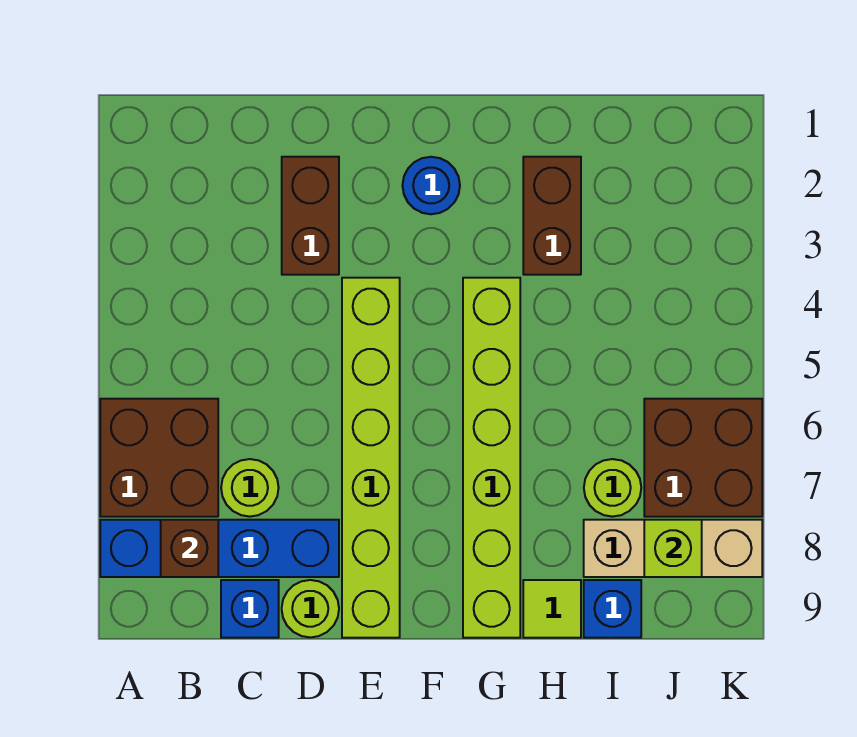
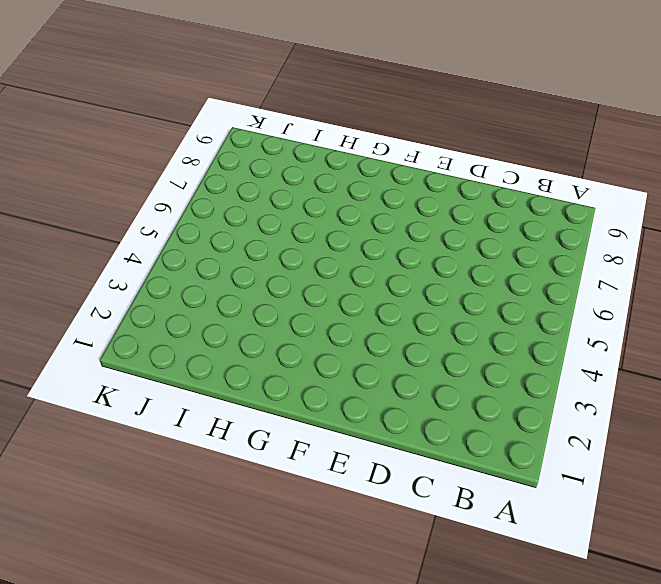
none -> brown 2x2 brick [100,399,218,517]
none -> blue 1x4 brick [100,520,339,577]
none -> lime 1x1 round brick [221,459,279,517]

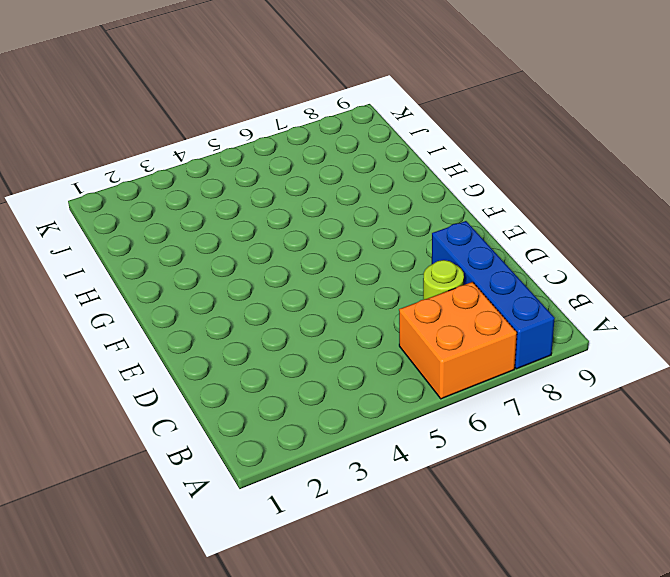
orange 2x2 brick [399,282,517,399] -> brown 2x2 brick [100,399,218,517]
none -> blue 1x1 brick [221,580,279,638]
none -> brown 1x2 brick [282,157,339,275]
none -> lime 1x1 round brick [282,580,339,637]

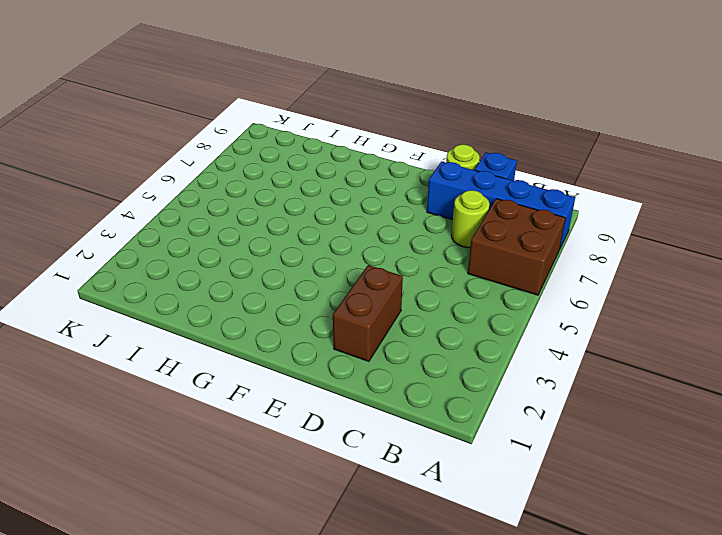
none -> lime 1x6 brick [342,278,400,638]
none -> blue 1x1 round brick [402,157,460,214]
none -> lime 1x6 brick [463,278,520,638]

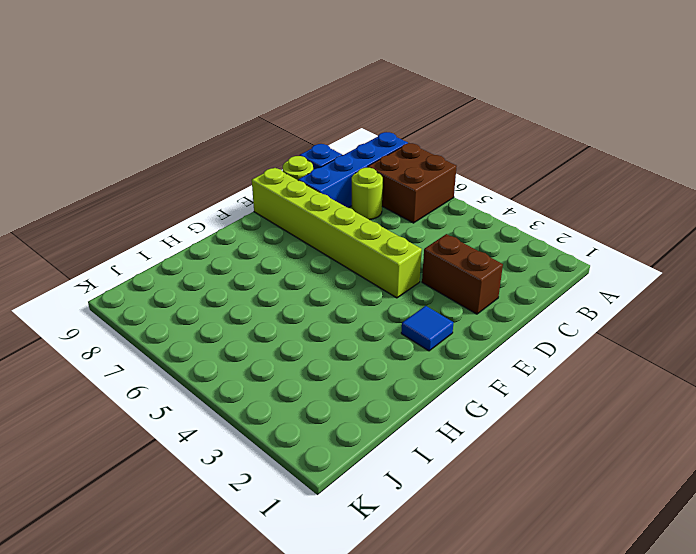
blue 1x1 tile [401,306,454,351] -> blue 1x1 round brick [402,157,460,214]
none -> lime 1x6 brick [463,278,520,638]
none -> brown 1x2 brick [523,157,581,275]
none -> lime 1x1 tile [523,580,581,638]

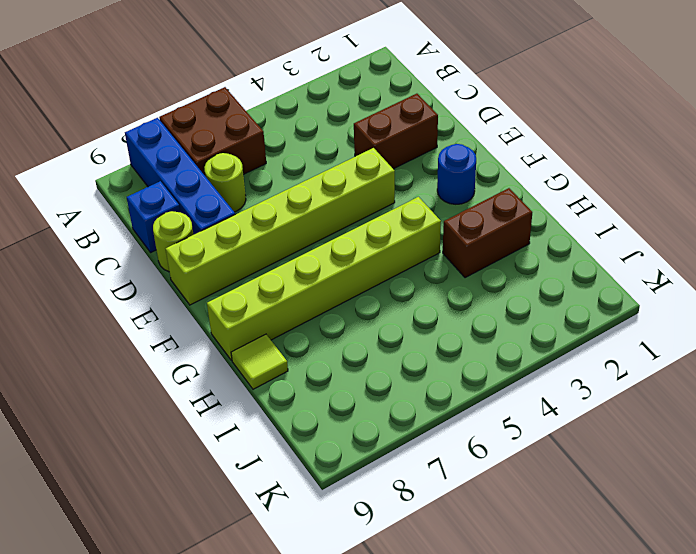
none -> lime 1x1 round brick [584,459,641,517]
none -> tan 1x3 brick [584,520,762,577]
none -> blue 1x1 brick [584,580,641,638]

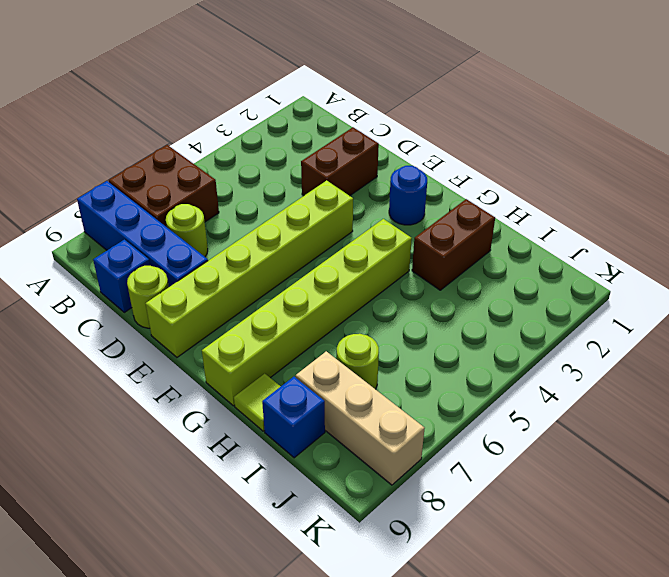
none -> brown 2x2 brick [644,399,762,517]
none -> brown 1x1 brick [161,520,218,577]
none -> lime 1x1 brick [644,520,702,577]

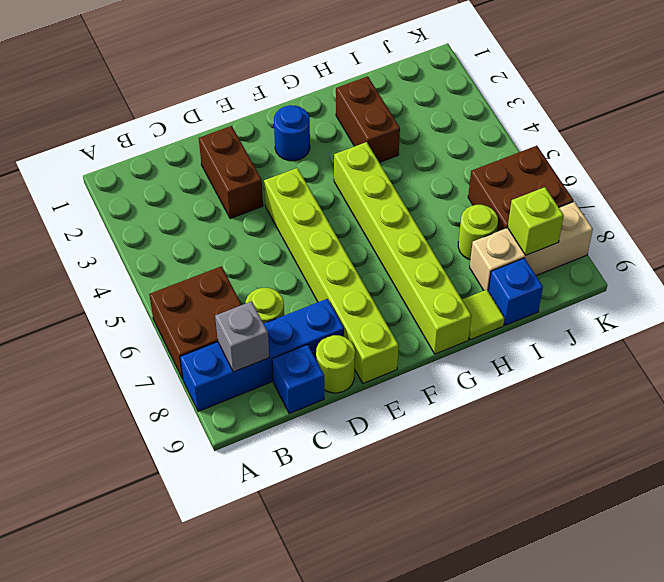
grey 1x1 brick [215,301,269,372] -> brown 1x1 brick [161,520,218,577]

